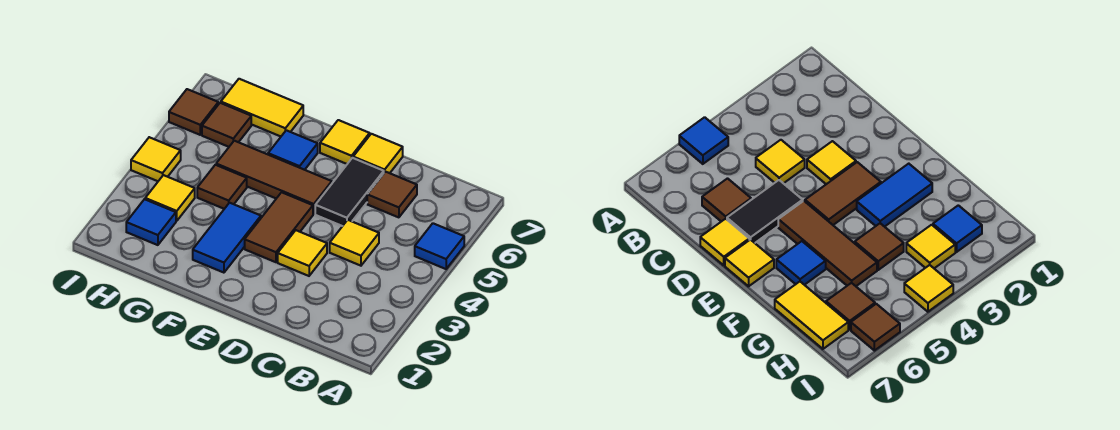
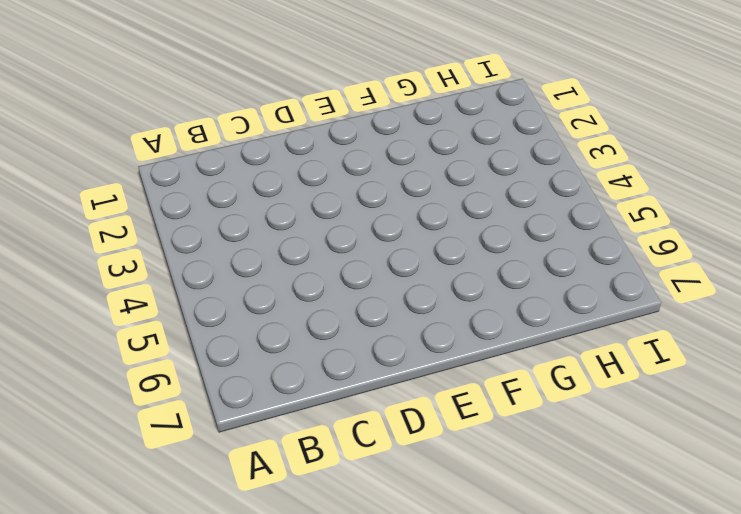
none -> blue 1x1 tile [415,223,464,269]
none -> yellow 1x1 tile [330,220,379,266]
none -> brown 1x1 tile [367,172,417,217]

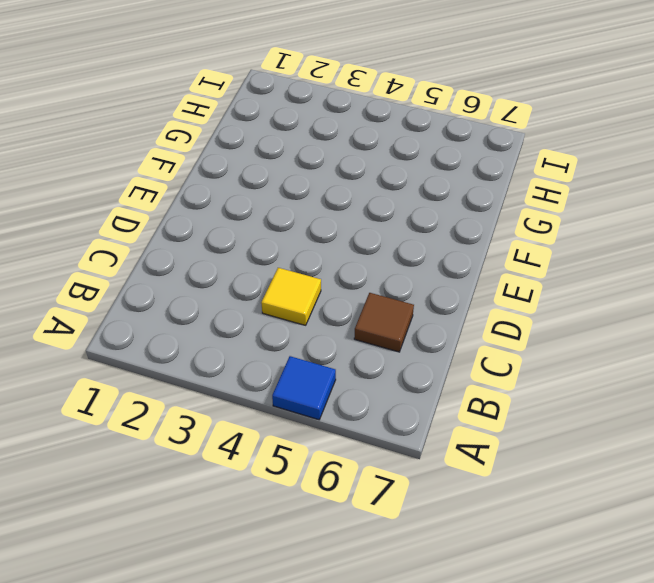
none -> yellow 1x1 tile [278,230,327,276]
none -> black 1x2 tile [315,158,384,226]
none -> yellow 1x1 tile [353,134,403,173]

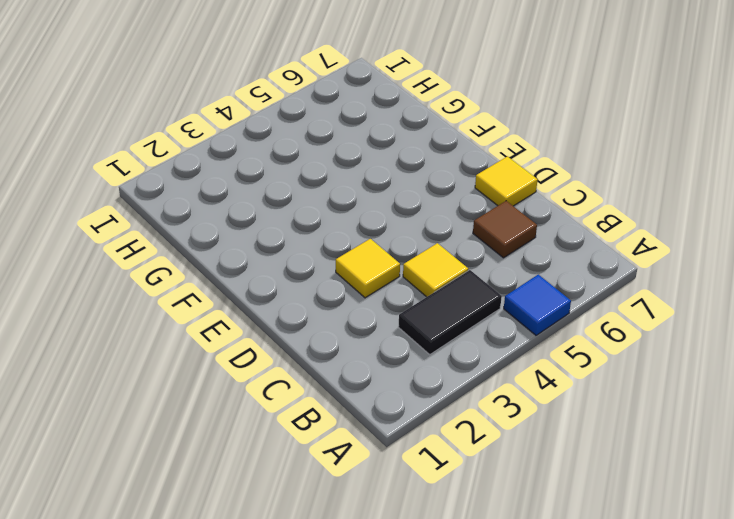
black 1x2 tile [398,270,502,354] -> black 1x2 tile moved to [315,158,384,226]
none -> brown 1x2 tile [245,192,313,262]
none -> brown 1x3 tile [216,141,332,214]
none -> yellow 1x1 tile [320,120,370,164]

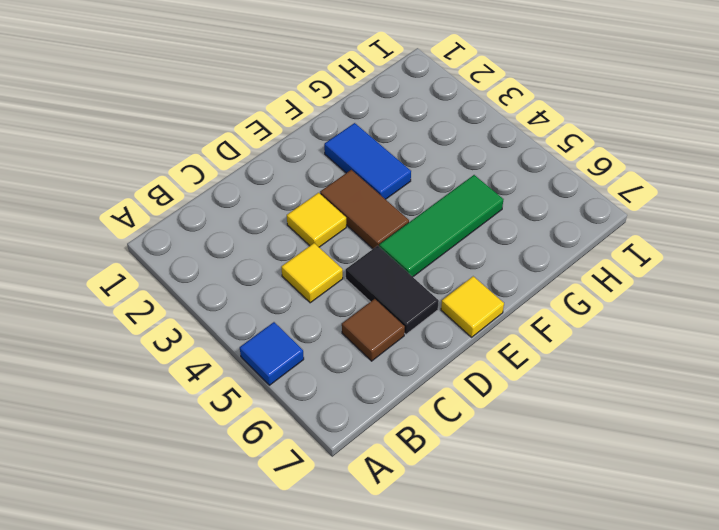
green 1x3 tile [379,175,503,277] -> brown 1x3 tile [216,141,332,214]
none -> yellow 1x1 tile [353,134,403,173]
none -> blue 1x1 tile [268,130,318,170]
none -> brown 1x1 tile [197,165,247,209]

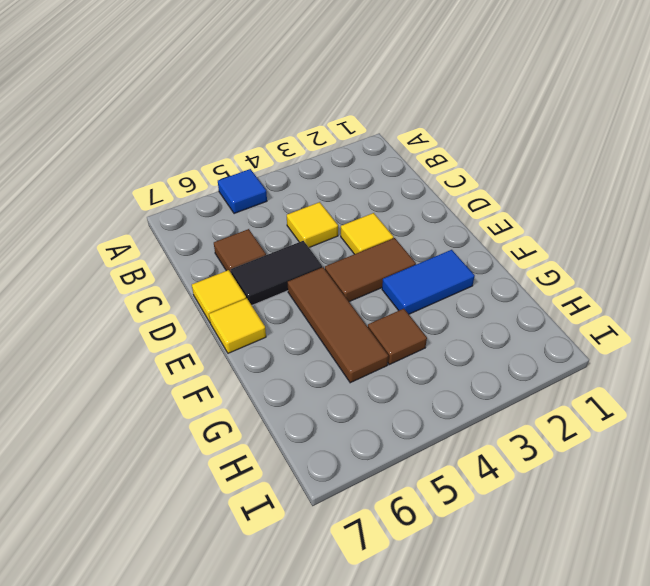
none -> blue 1x1 tile [268,130,318,170]
none -> yellow 1x2 tile [221,79,303,136]
none -> blue 1x1 tile [126,199,176,245]

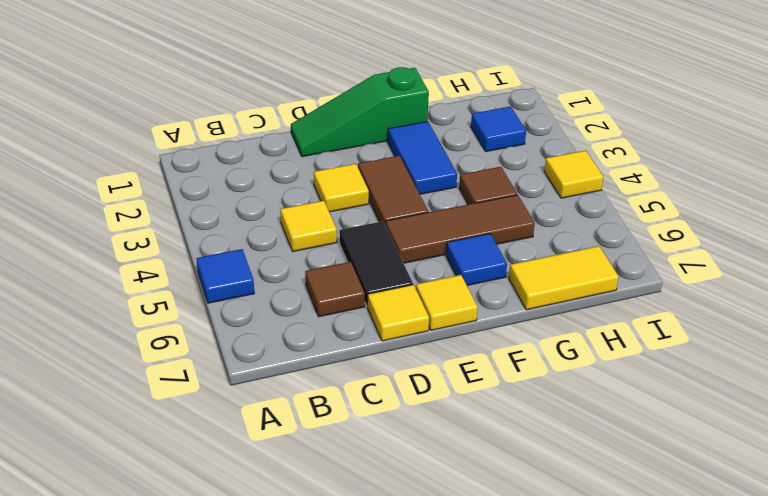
green 1x3 slope [291,67,429,157] -> none
none -> yellow 1x1 tile [145,175,195,221]
none -> brown 1x1 tile [202,103,251,147]
none -> brown 1x1 tile [169,89,218,135]

